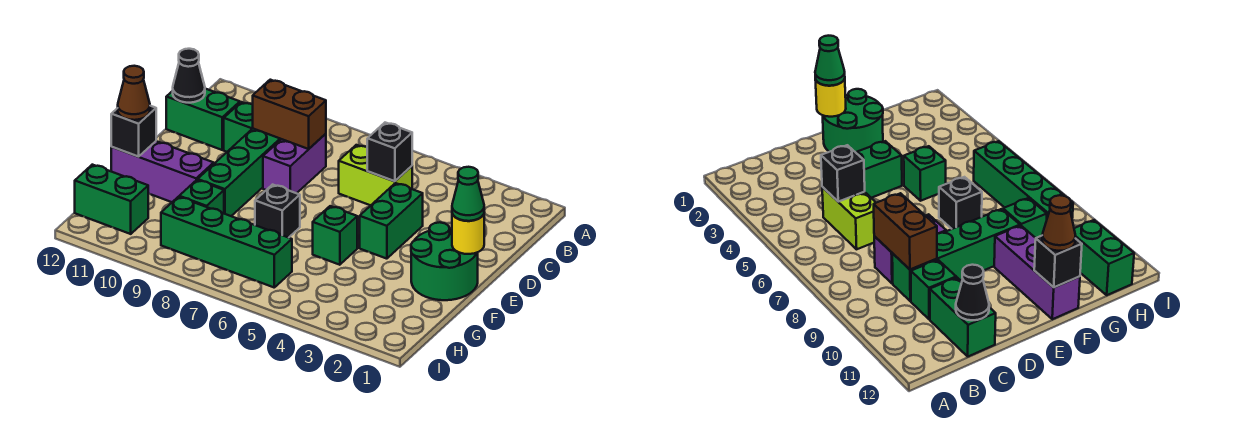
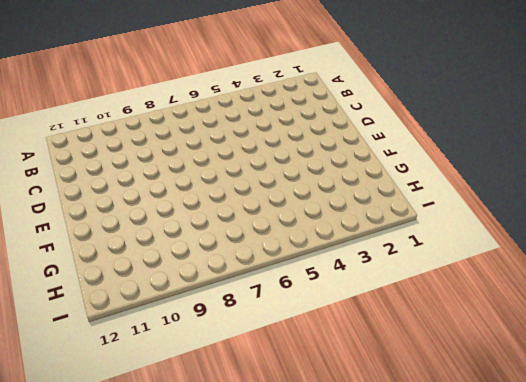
none -> lime 1x2 brick [339,145,412,205]
none -> purple 1x2 brick [263,134,326,193]
none -> green 1x4 brick [198,129,281,216]

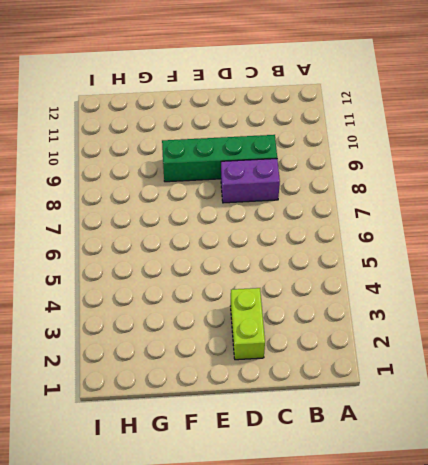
lime 1x2 brick [231,288,265,360] -> lime 1x2 brick moved to [339,145,412,205]
none -> green 1x1 brick [224,102,253,152]
none -> green 1x2 brick [166,89,240,150]
none -> green 1x2 brick [360,183,423,259]

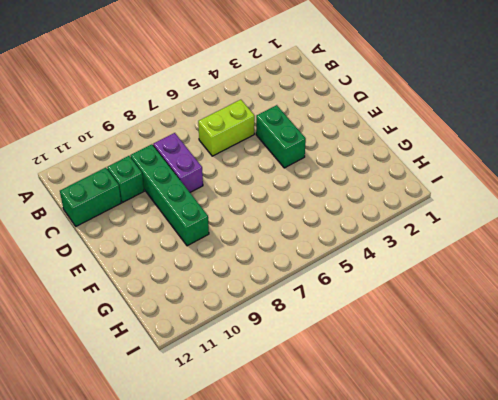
none -> green 2x2 round brick [411,222,478,300]
none -> green 1x1 brick [313,206,357,265]
none -> black 1x1 brick [255,185,300,238]

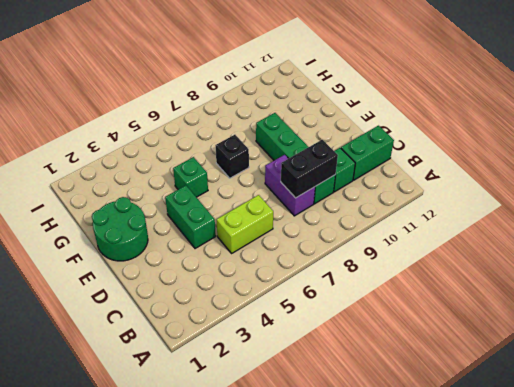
black 1x2 brick [281,140,338,198] -> brown 1x2 brick [253,80,326,149]
none -> purple 1x3 brick [111,141,214,202]
none -> green 1x1 brick [179,180,224,213]
none -> green 1x4 brick [161,197,292,287]

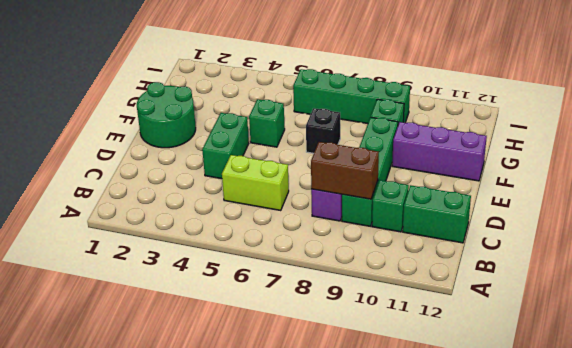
none -> green 1x2 brick [75,165,148,234]
none -> black 1x1 brick [367,123,412,181]
none -> black 1x1 cone [173,49,205,103]

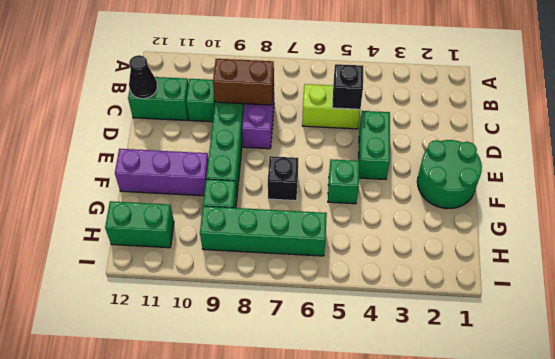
none -> yellow 1x1 round brick [452,214,484,254]
none -> black 1x1 brick [111,106,156,157]
none -> green 1x1 cone [452,167,484,221]

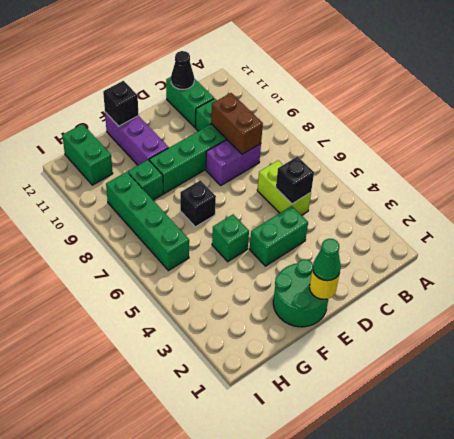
none -> brown 1x1 cone [118,66,150,120]

